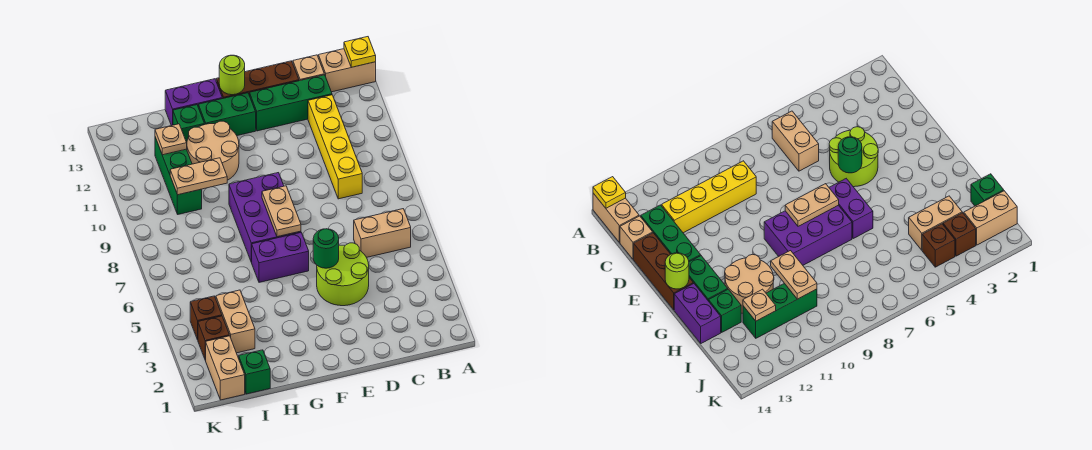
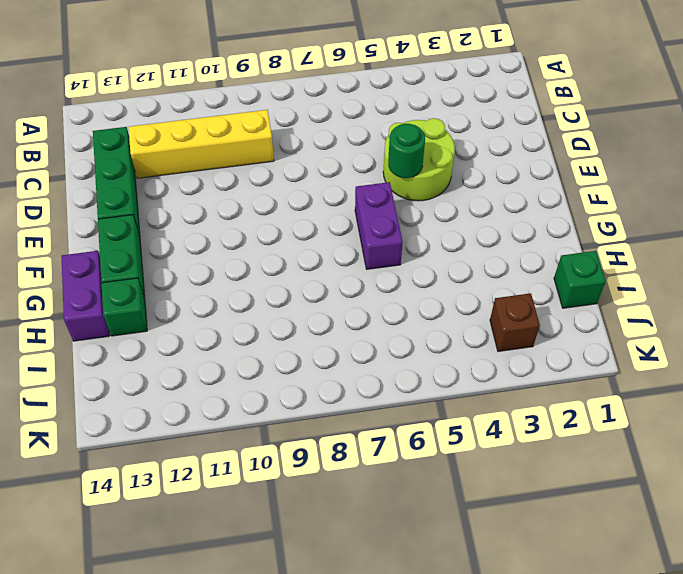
none -> tan 1x2 brick [318,49,376,92]
none -> tan 1x2 brick [354,209,411,257]
none -> tan 1x1 brick [293,55,324,81]

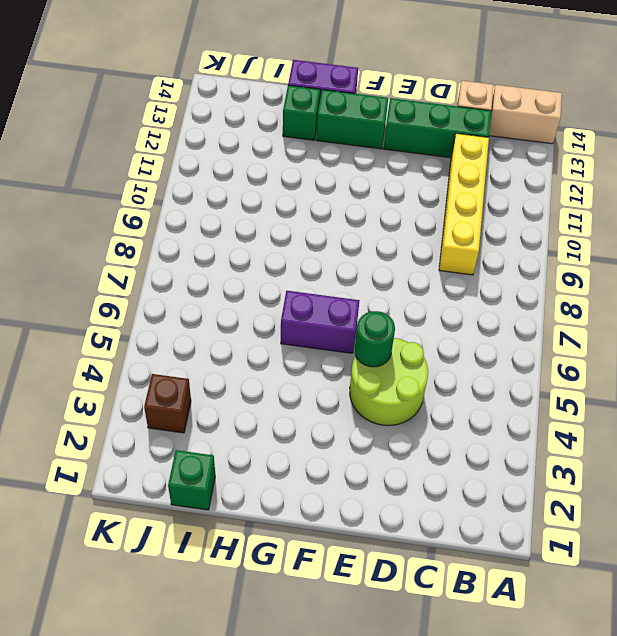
none -> tan 1x2 brick [354,209,411,257]
none -> brown 1x3 brick [216,61,299,99]
none -> purple 2x3 brick [229,173,301,262]

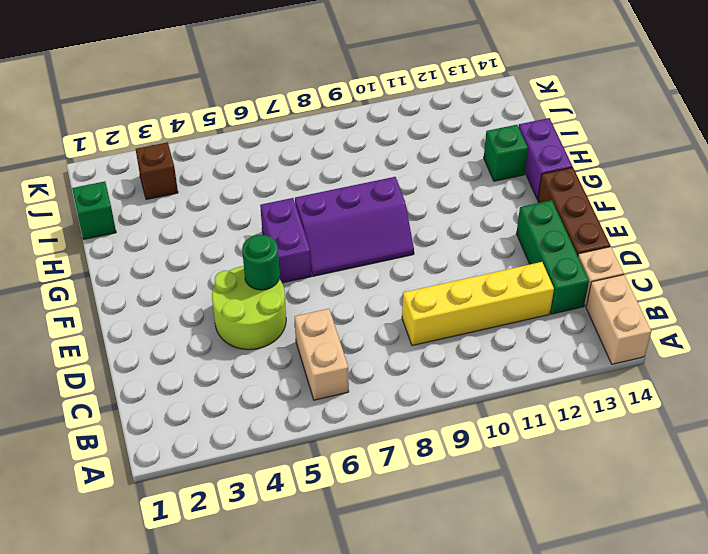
purple 2x3 slope [295,177,414,276] -> purple 2x3 brick [229,173,301,262]
none -> green 1x2 brick [198,93,256,136]
none -> tan 2x2 round brick [187,121,239,180]
none -> tan 1x2 brick [216,290,255,353]

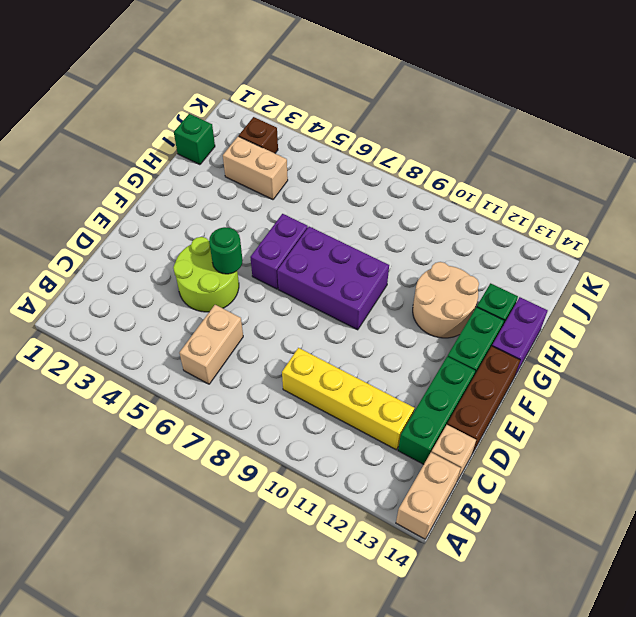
none -> green 1x3 brick [155,137,202,214]
none -> tan 1x2 brick [206,336,245,400]
none -> brown 1x1 brick [190,296,222,340]

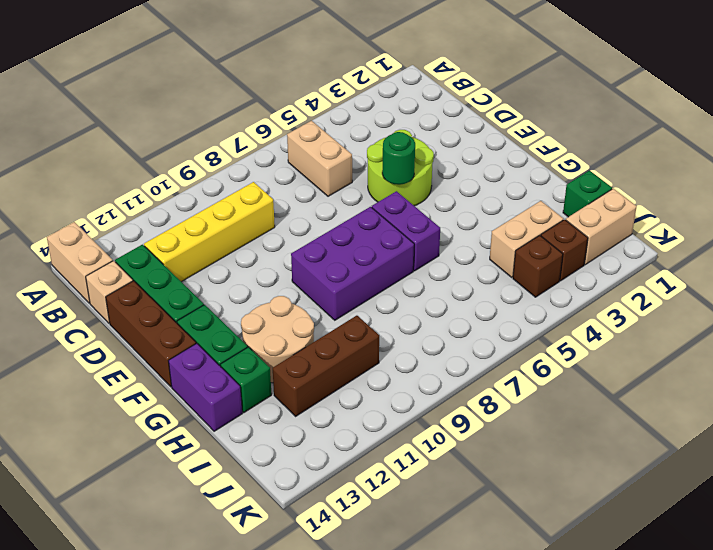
brown 1x3 brick [273,316,379,416] -> green 1x3 brick [155,137,202,214]
none -> yellow 1x1 plate [344,37,376,67]
none -> tan 1x2 plate [262,186,301,237]
none -> lime 1x1 round brick [219,55,245,95]

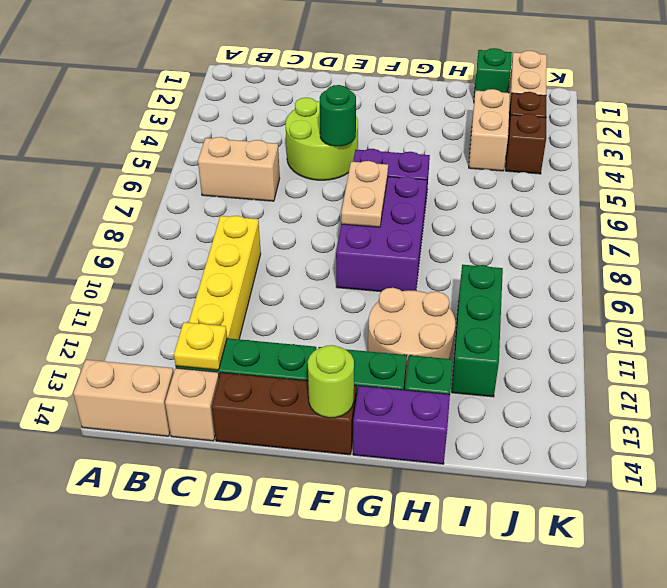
yellow 1x1 plate [174,322,227,370] -> yellow 1x1 plate moved to [344,37,376,67]
none -> tan 1x2 plate [170,158,227,195]
none -> tan 1x1 plate [155,124,187,155]

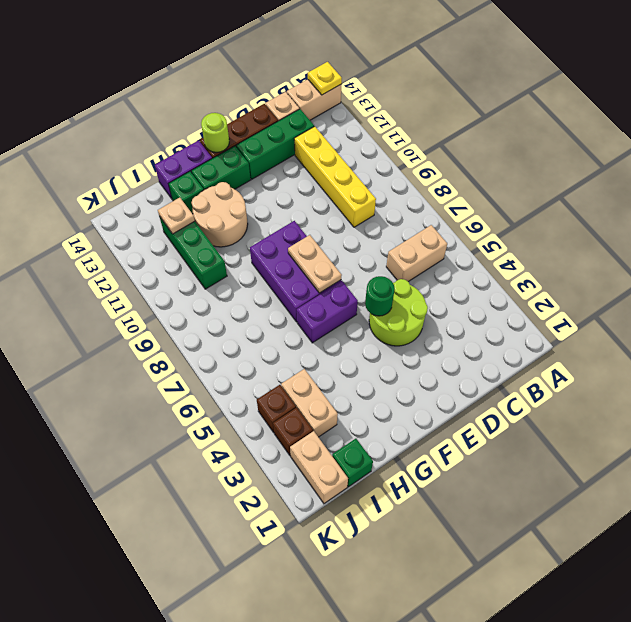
none -> tan 1x2 plate [170,158,227,195]

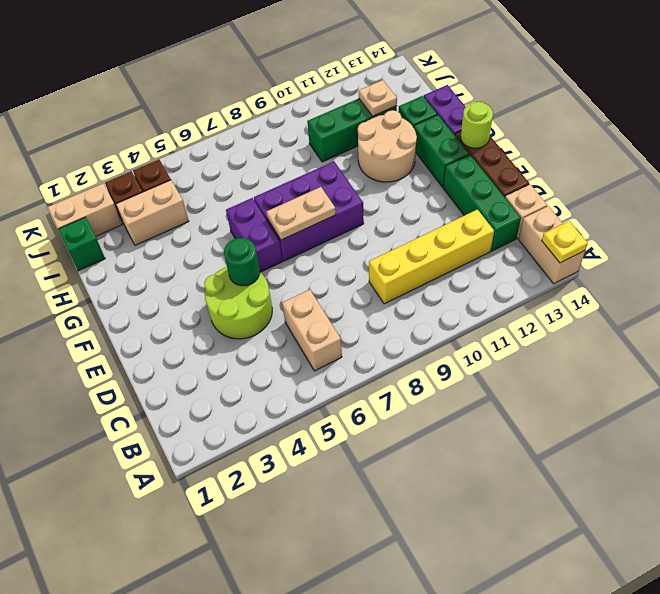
none -> tan 1x2 plate [170,158,227,195]

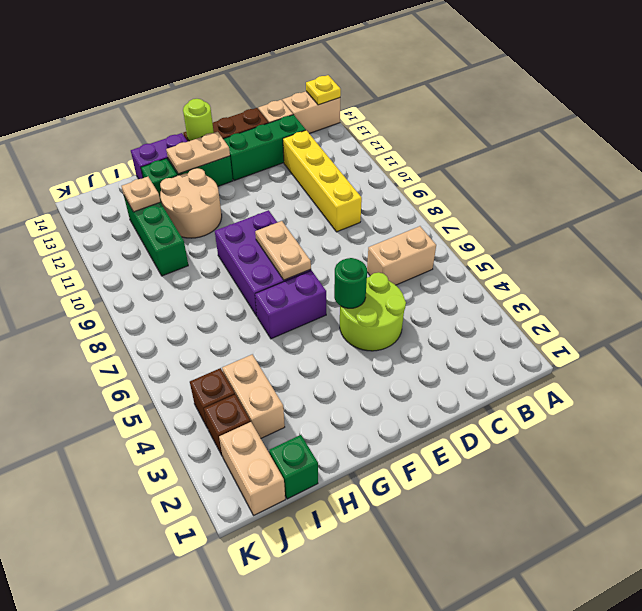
tan 1x2 plate [166,132,230,174] -> tan 1x2 plate moved to [170,158,227,195]

